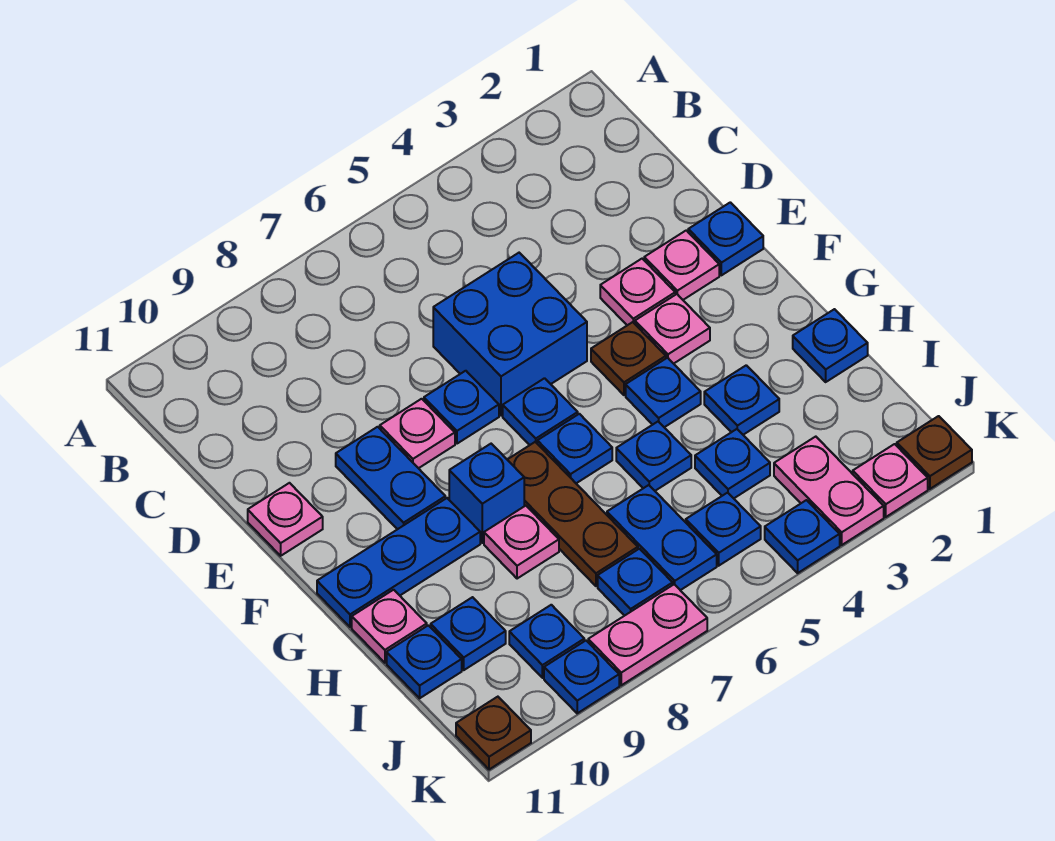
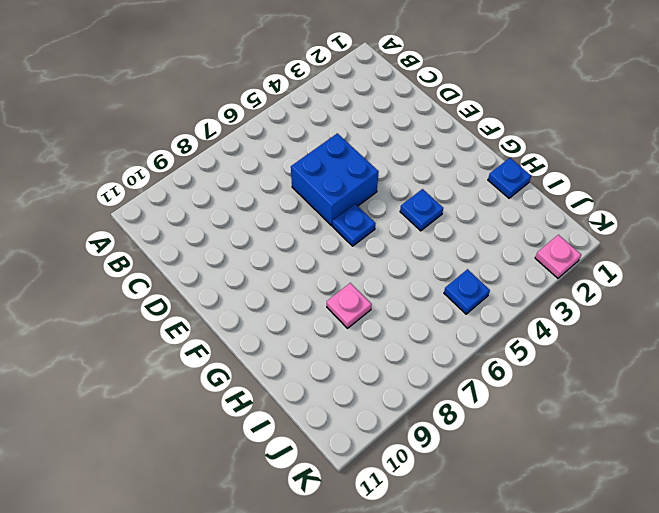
none -> blue 1x1 plate [688,202,763,275]
none -> pink 1x1 plate [644,230,719,300]
none -> pink 1x1 plate [600,259,675,325]
none -> blue 1x1 plate [424,371,499,444]

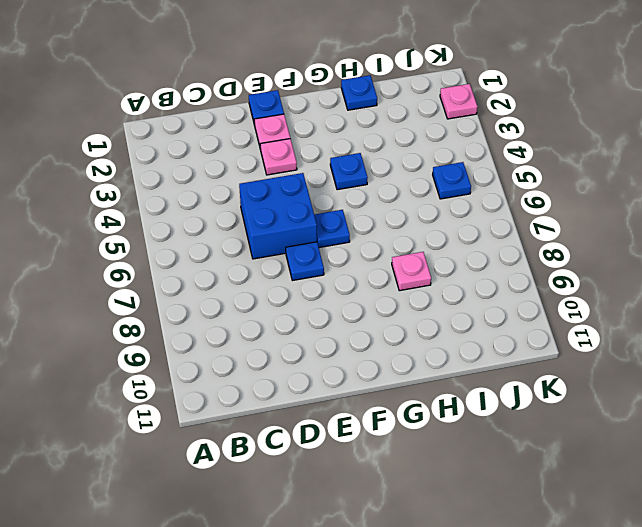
none -> pink 1x1 plate [380,399,455,468]
none -> blue 1x2 plate [336,427,445,529]
none -> pink 1x1 plate [248,483,323,556]
none -> pink 1x1 plate [635,294,710,364]

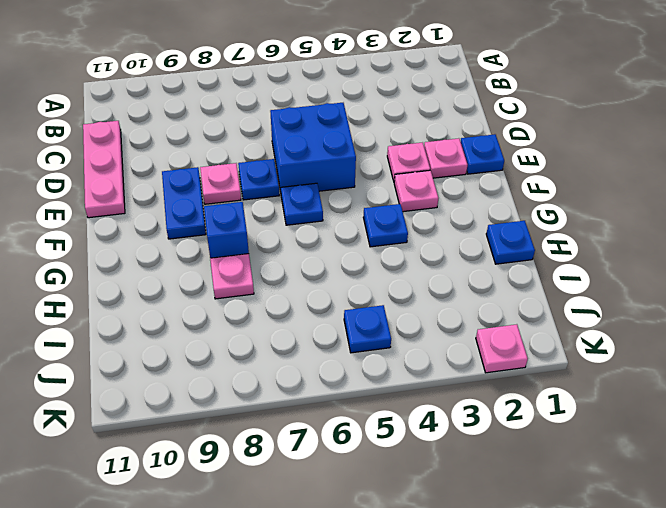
pink 1x3 plate [83,121,125,218] -> pink 1x1 plate [248,483,323,556]
none -> brown 1x1 plate [591,322,666,395]
none -> blue 1x1 plate [537,414,612,483]
none -> brown 1x3 plate [507,442,638,586]
none -> blue 1x3 plate [317,498,480,627]

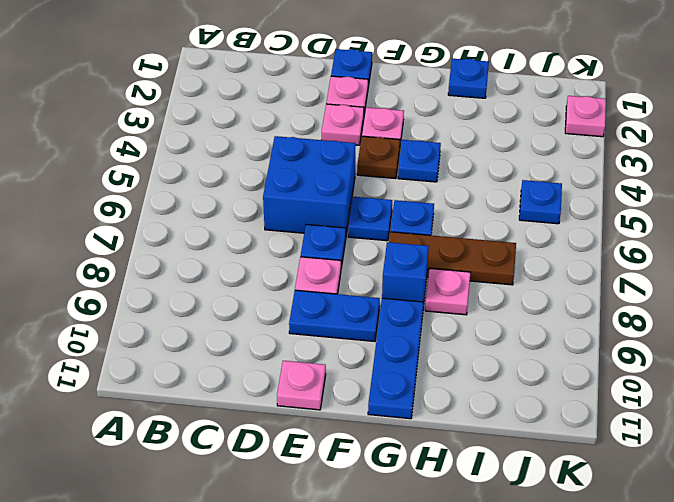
none -> blue 1x1 plate [704,365,779,435]
none -> blue 1x1 plate [616,421,691,491]
none -> pink 1x1 plate [352,590,427,663]
none -> blue 1x1 plate [695,429,770,498]

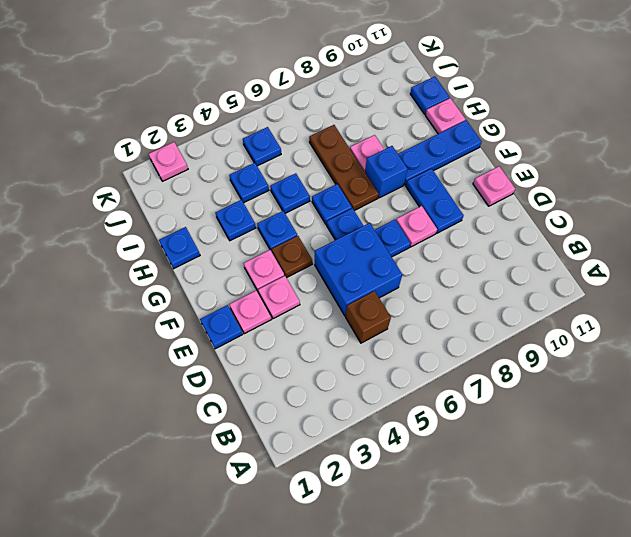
brown 1x1 brick [346,291,391,343] -> none
none -> blue 1x2 plate [607,485,717,590]
none -> blue 1x1 plate [431,597,506,670]
none -> pink 1x2 plate [774,437,884,545]
none -> blue 1x1 plate [598,549,673,616]

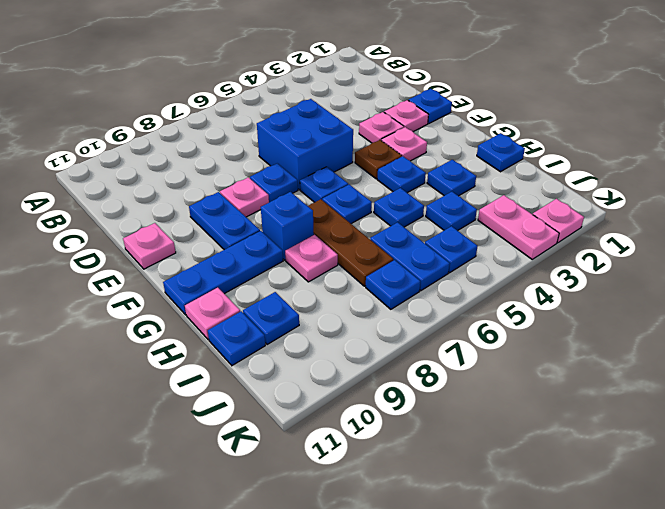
none -> blue 1x1 plate [509,605,584,678]
none -> brown 1x1 plate [897,416,972,489]
none -> blue 1x1 plate [765,500,840,573]
none -> pink 1x2 plate [588,584,707,685]

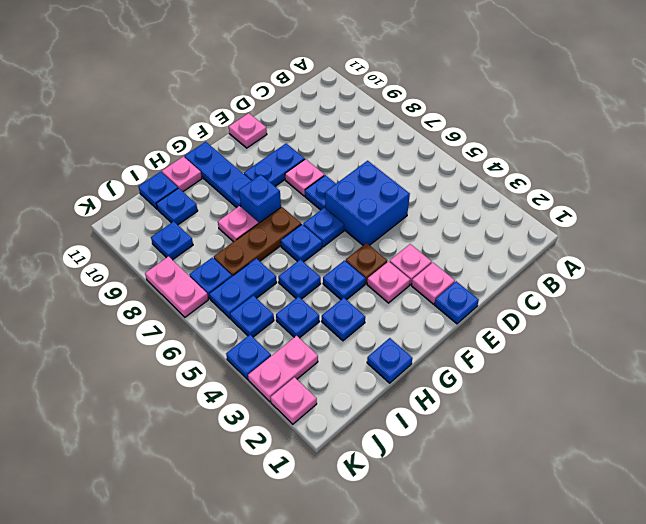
none -> brown 1x1 plate [897,416,972,489]
none -> blue 1x1 plate [544,641,619,713]
none -> brown 1x1 plate [456,697,531,770]

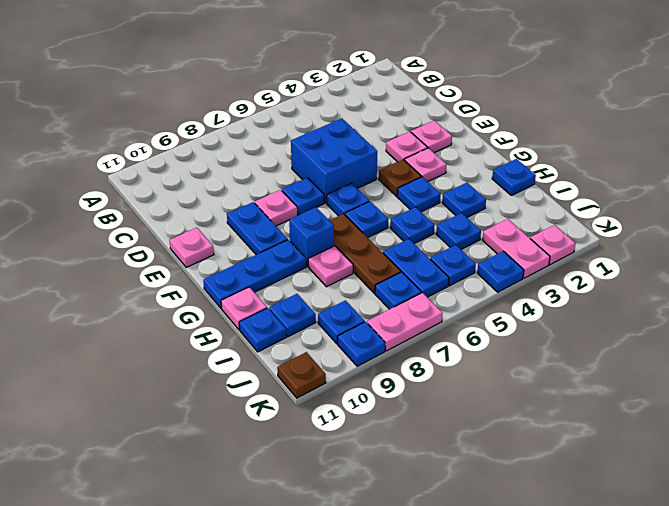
none -> blue 1x1 plate [688,202,763,275]
none -> brown 1x1 plate [897,416,972,489]

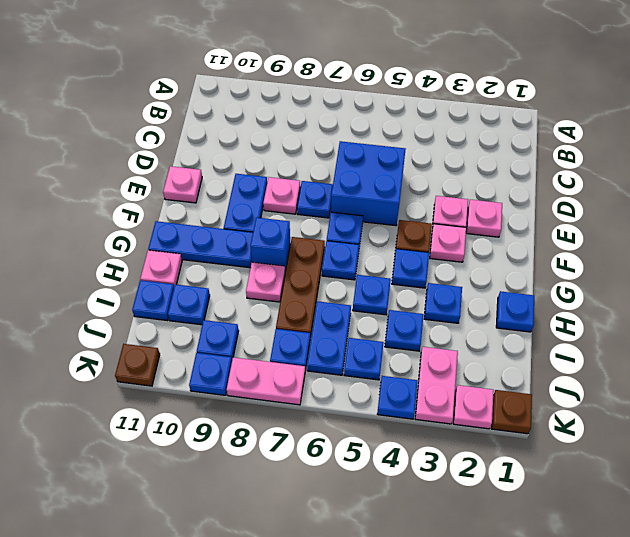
none -> blue 1x1 plate [688,202,763,275]

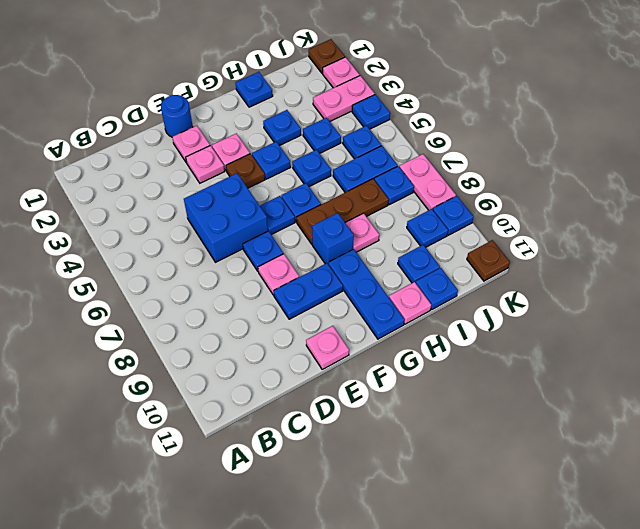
blue 1x1 round brick [161,95,193,137] -> blue 1x1 plate [688,202,763,275]

